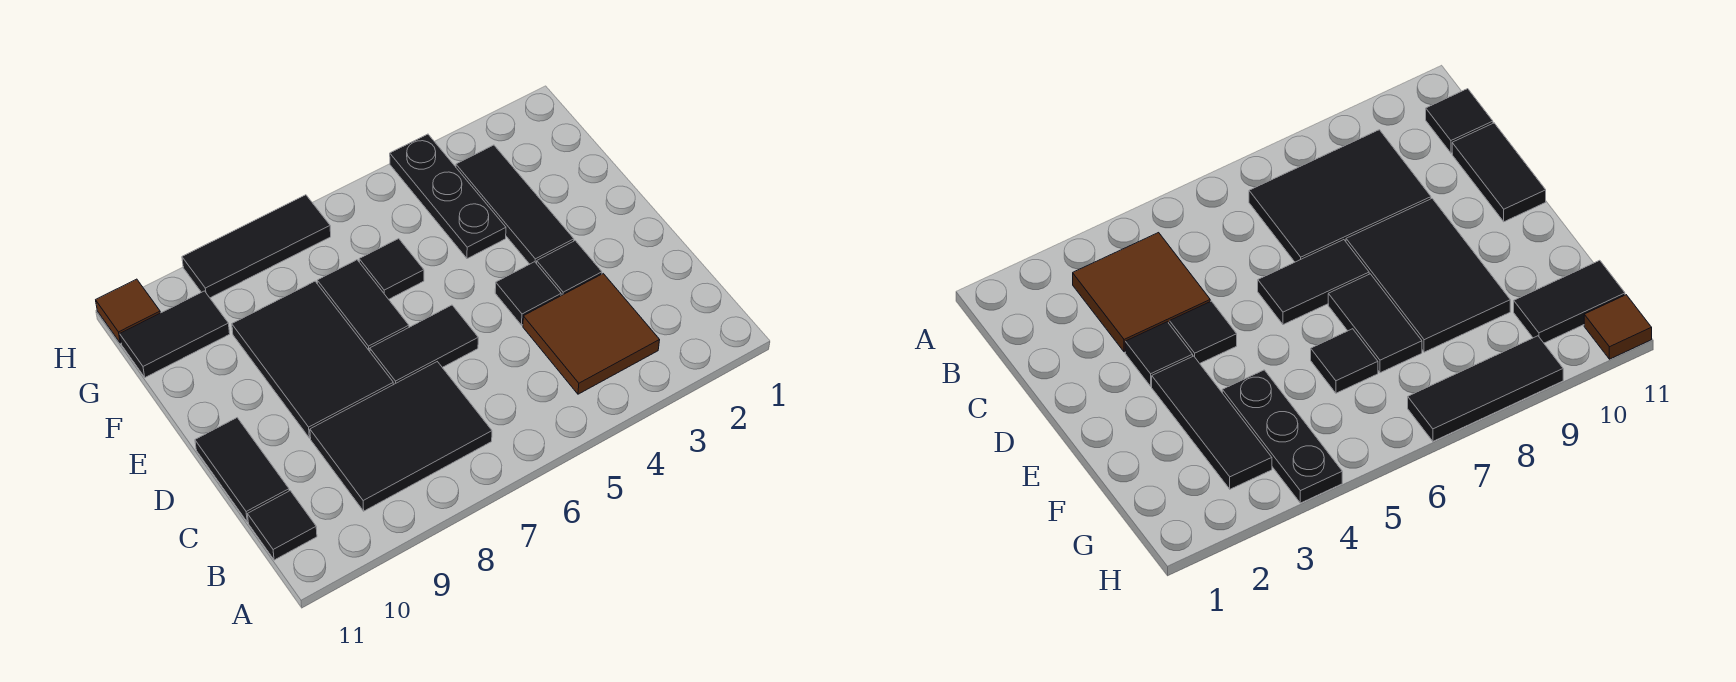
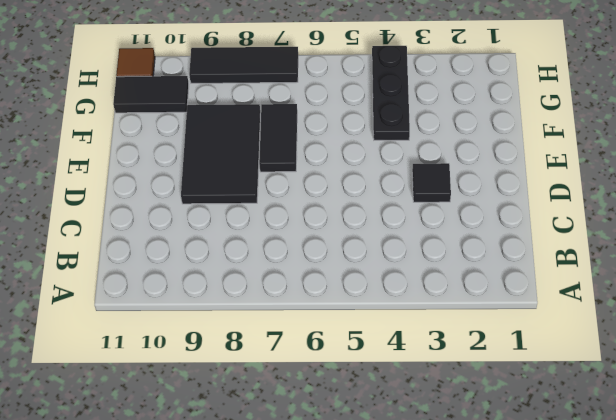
none -> brown 2x2 tile [523,274,660,394]
none -> black 2x3 tile [310,362,492,511]
none -> black 1x1 tile [248,491,317,560]

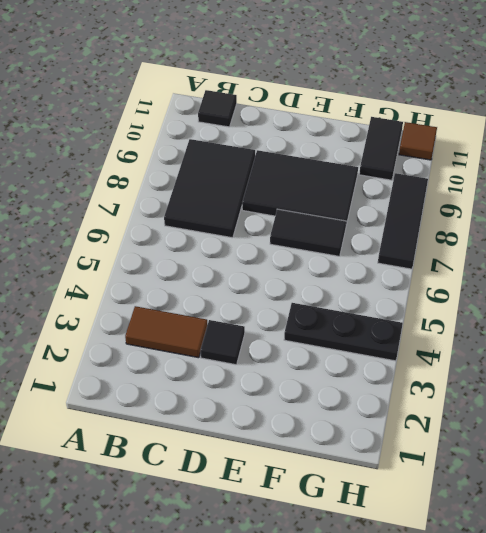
brown 1x2 tile [125,306,207,358] -> brown 2x2 tile [523,274,660,394]
none -> black 1x2 tile [195,418,289,522]
none -> black 1x1 tile [495,262,561,325]
none -> black 1x2 tile [370,305,478,385]

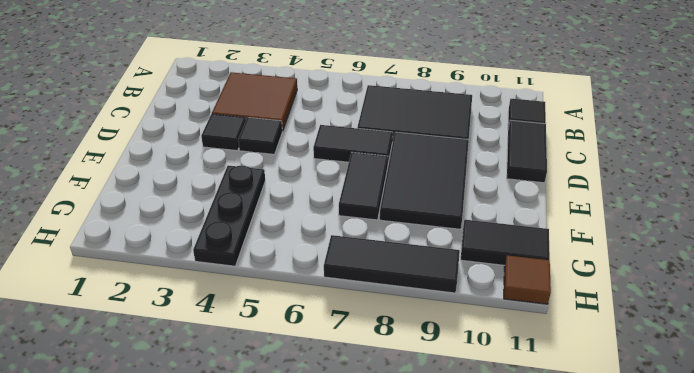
none -> black 1x3 tile [456,145,574,264]
none -> black 1x1 tile [359,239,424,299]

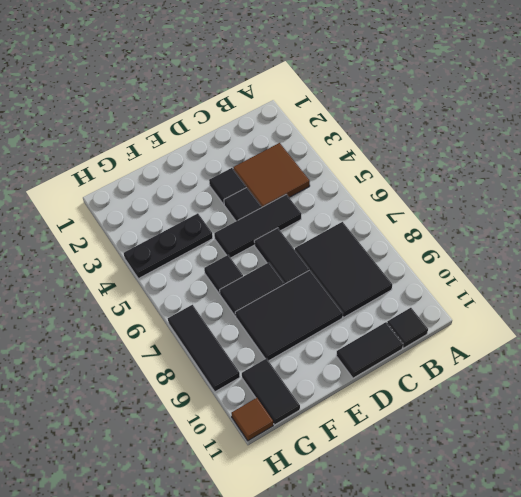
black 1x3 tile [214,194,301,258] -> black 1x3 tile moved to [456,145,574,264]

